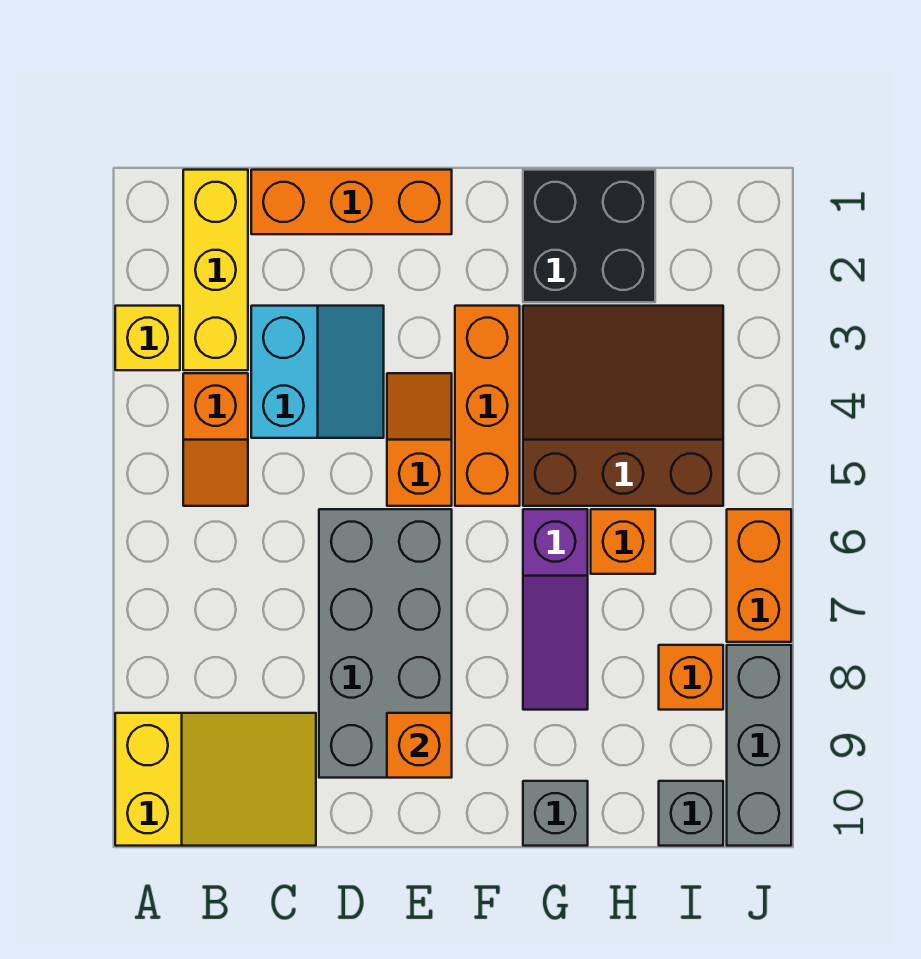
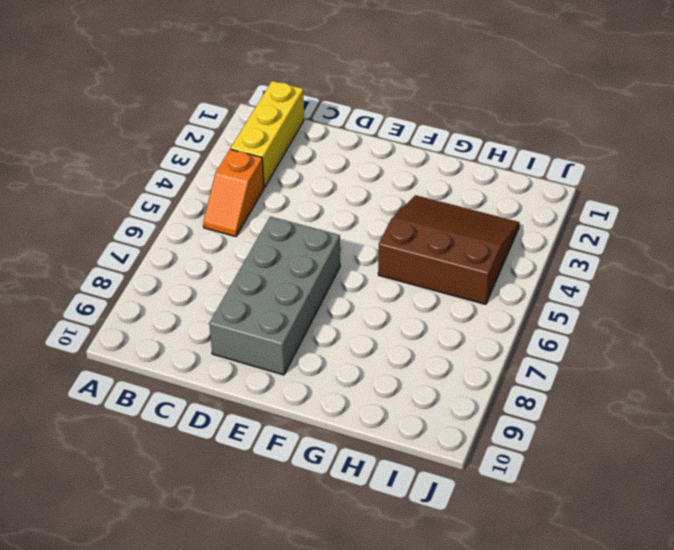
none -> yellow 1x1 brick [115,306,180,370]
none -> yellow 2x3 slope [115,713,316,846]
none -> orange 1x3 brick [251,170,452,234]

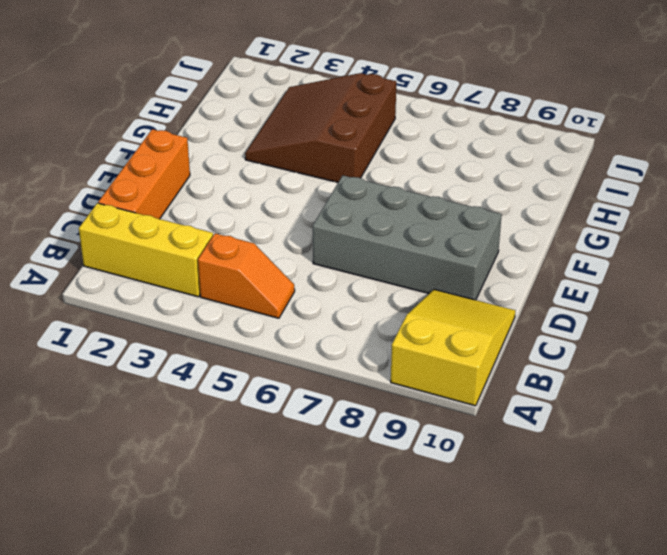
none -> yellow 1x1 brick [115,306,180,370]
none -> cyan 2x2 slope [251,306,384,438]
none -> orange 1x2 slope [387,373,452,506]

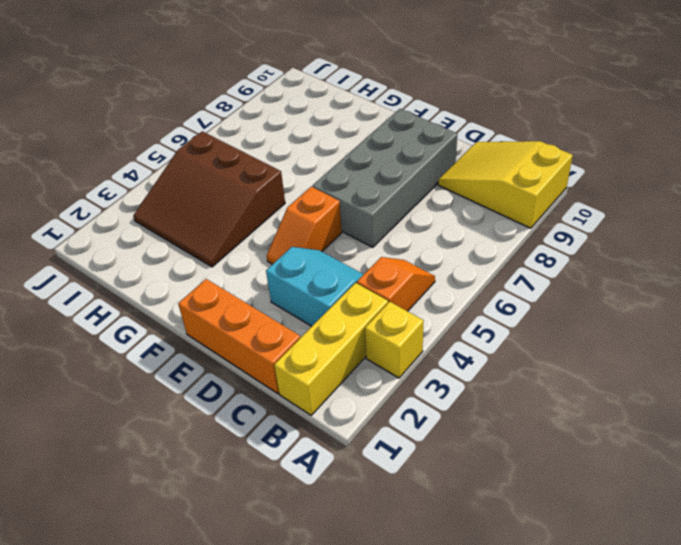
cyan 2x2 slope [266,247,364,326] -> cyan 2x2 slope turned to [251,306,384,438]
none -> orange 1x3 brick [455,306,520,506]
none -> black 2x2 brick [523,170,655,302]
none -> purple 1x3 slope [523,509,588,710]

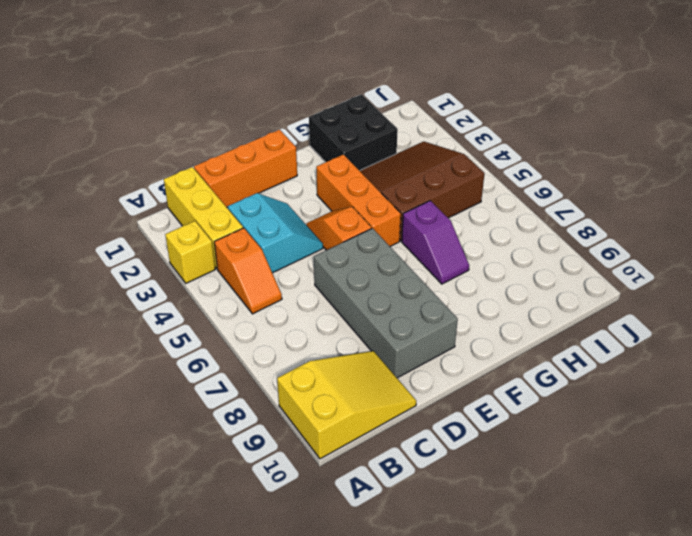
purple 1x2 slope [402,201,469,284] -> purple 1x3 slope [523,509,588,710]
none -> grey 1x1 brick [523,781,588,846]
none -> orange 1x1 brick [591,509,655,574]
none -> orange 1x1 brick [659,645,723,710]

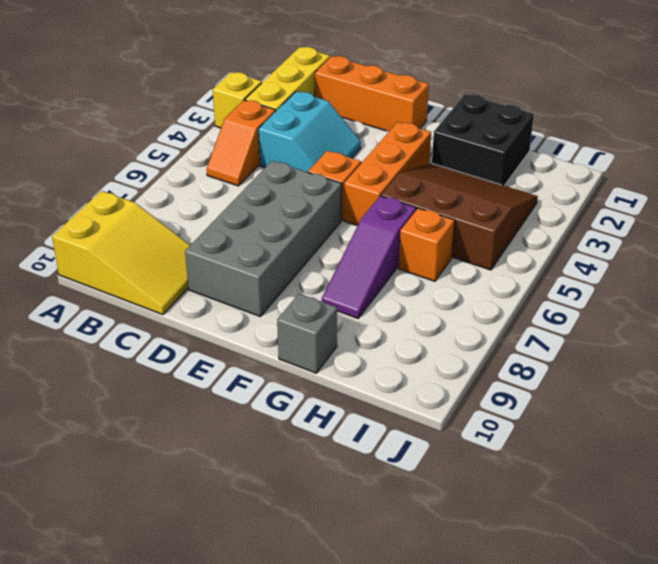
none -> orange 1x1 brick [659,645,723,710]
none -> grey 1x1 brick [659,781,723,846]
none -> orange 1x2 brick [727,509,791,642]

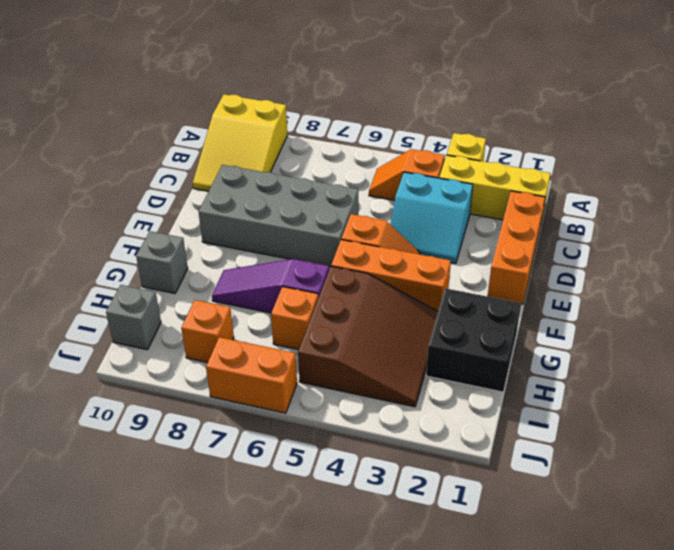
none -> grey 1x3 brick [727,645,791,846]
none -> orange 1x1 brick [387,713,452,778]

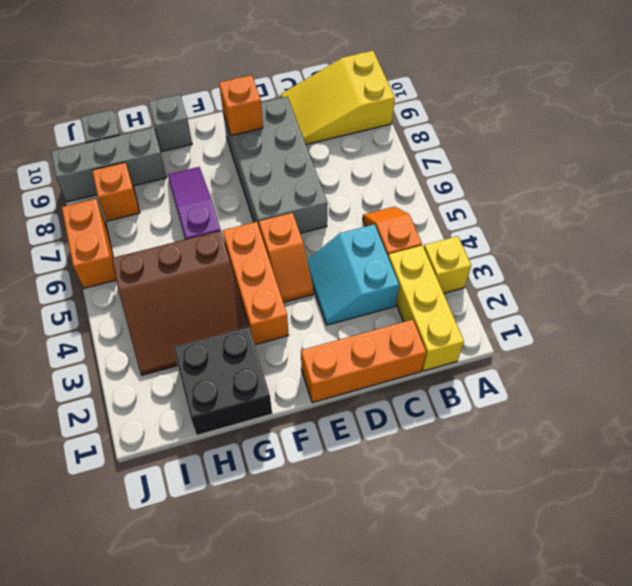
grey 1x3 brick [51,127,167,202] -> grey 1x3 brick turned to [727,645,791,846]
none -> orange 1x1 brick [591,509,655,574]

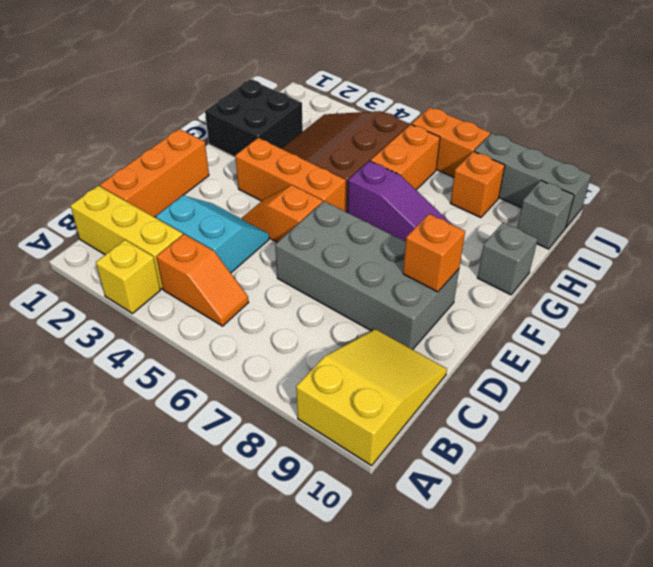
orange 1x2 brick [371,124,440,190] -> orange 1x1 brick [591,509,655,574]

